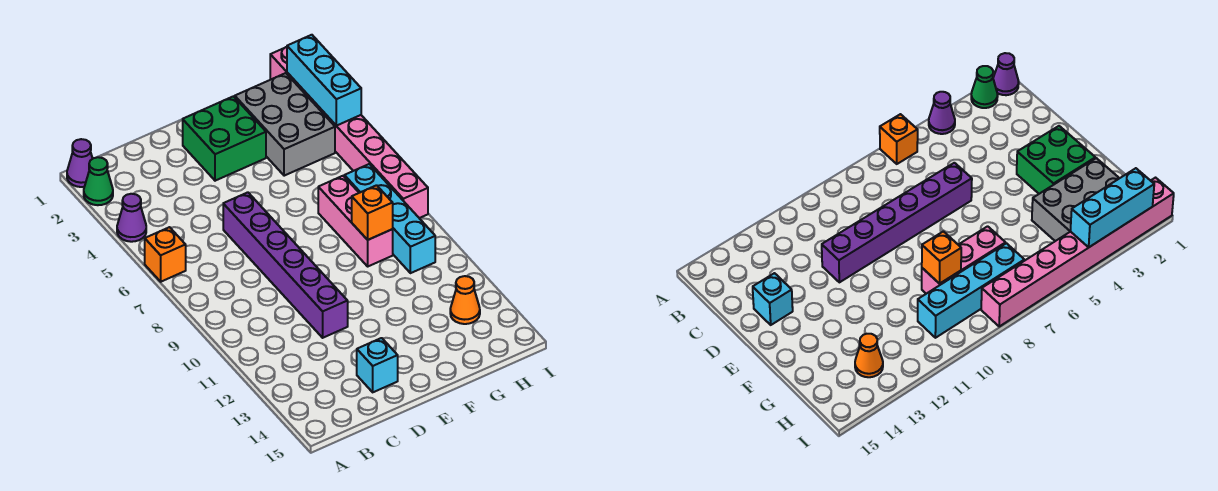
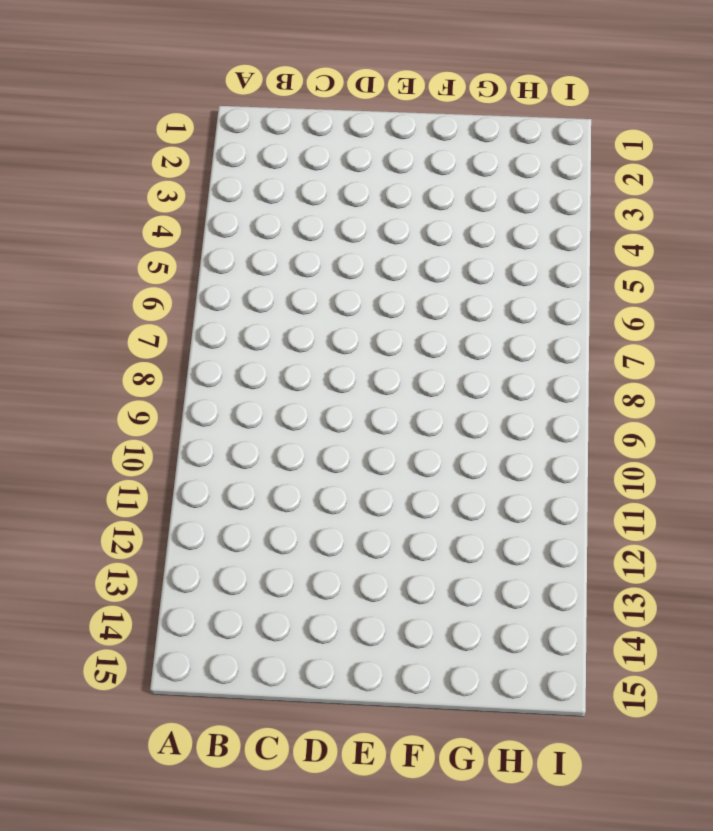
none -> purple 1x1 cone [67,139,93,187]
none -> green 1x1 cone [84,157,113,205]
none -> purple 1x1 cone [117,194,146,242]

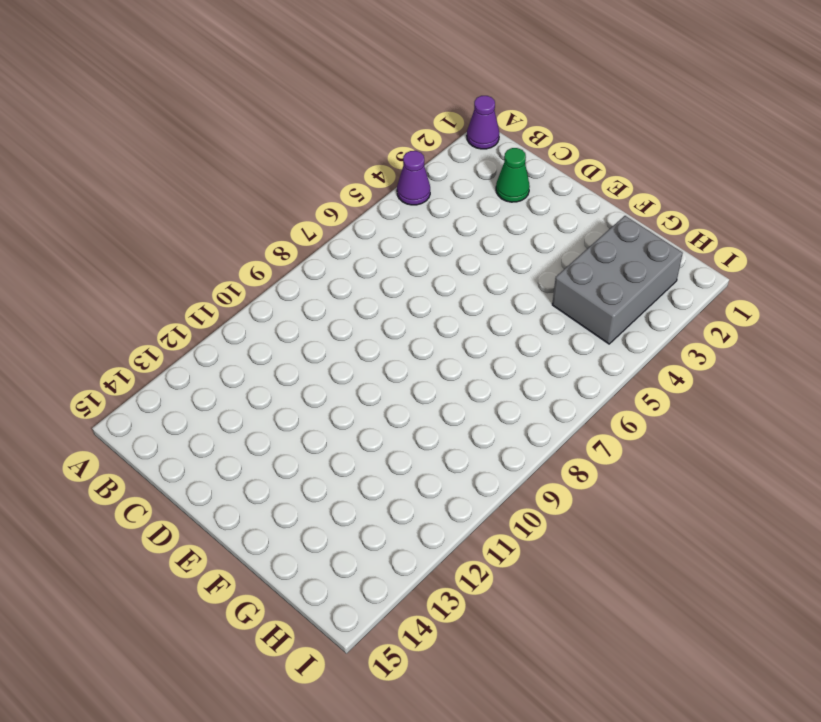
green 1x1 cone [496,148,530,202] -> green 1x1 cone moved to [84,157,113,205]
none -> orange 1x1 brick [145,227,186,282]
none -> purple 1x6 brick [223,192,348,338]
none -> cyan 1x1 brick [357,338,398,392]

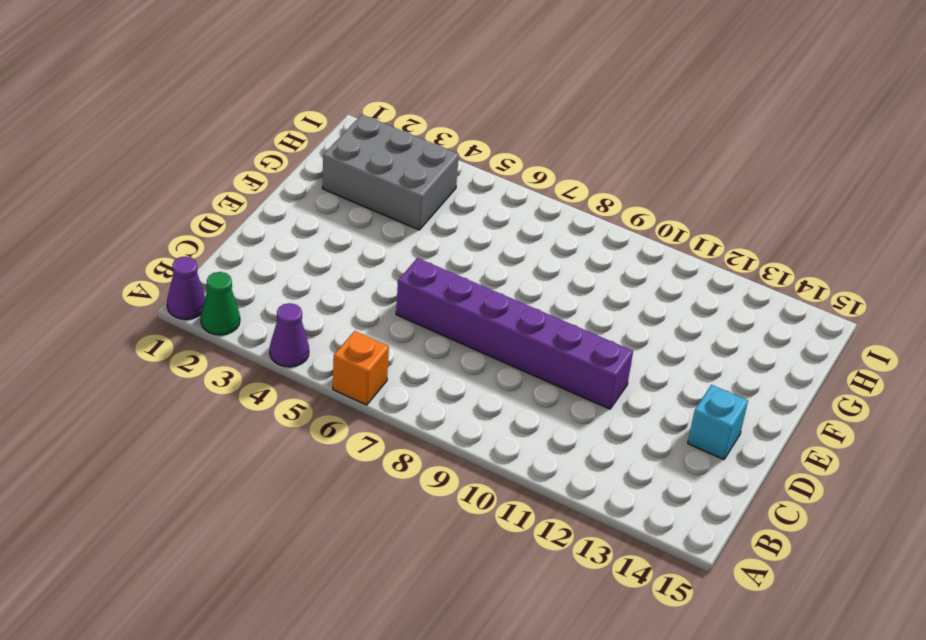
none -> green 2x2 brick [183,96,266,181]
none -> pink 1x3 brick [318,176,393,266]
none -> cyan 1x4 brick [344,164,435,273]

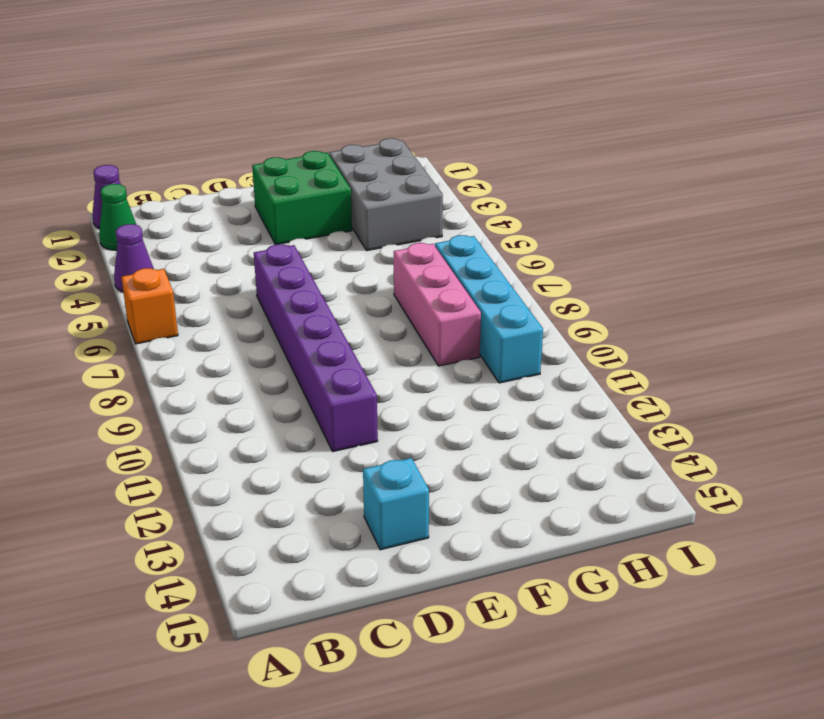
none -> orange 1x1 cone [450,276,480,324]
none -> pink 1x8 brick [270,47,428,218]
none -> orange 1x1 brick [352,185,393,240]

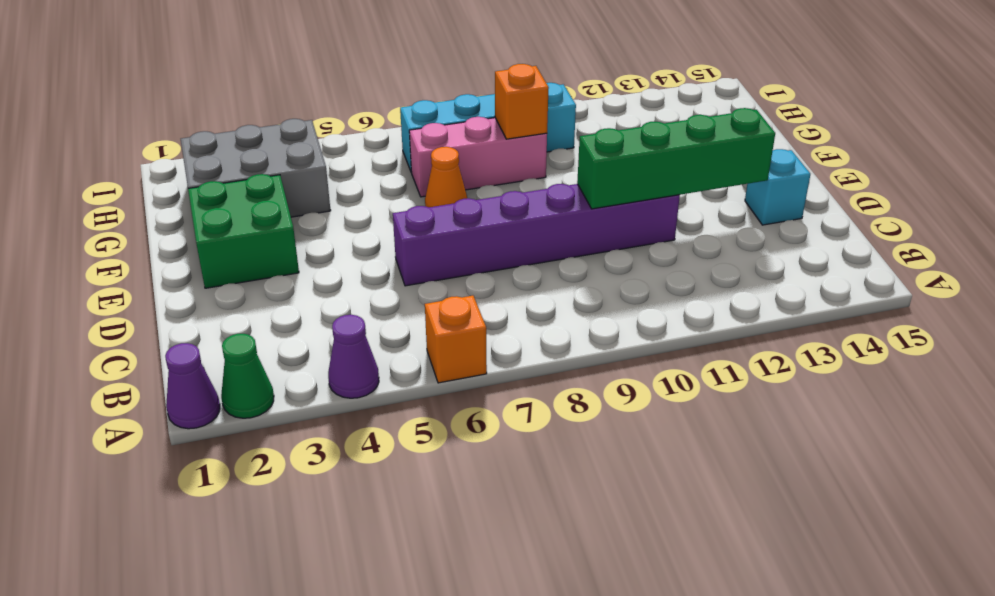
green 1x4 brick [577,108,775,209] -> none
orange 1x1 cone [425,147,467,207] -> orange 1x1 cone moved to [450,276,480,324]
none -> pink 1x8 brick [270,47,428,218]
none -> cyan 1x3 brick [287,35,361,126]

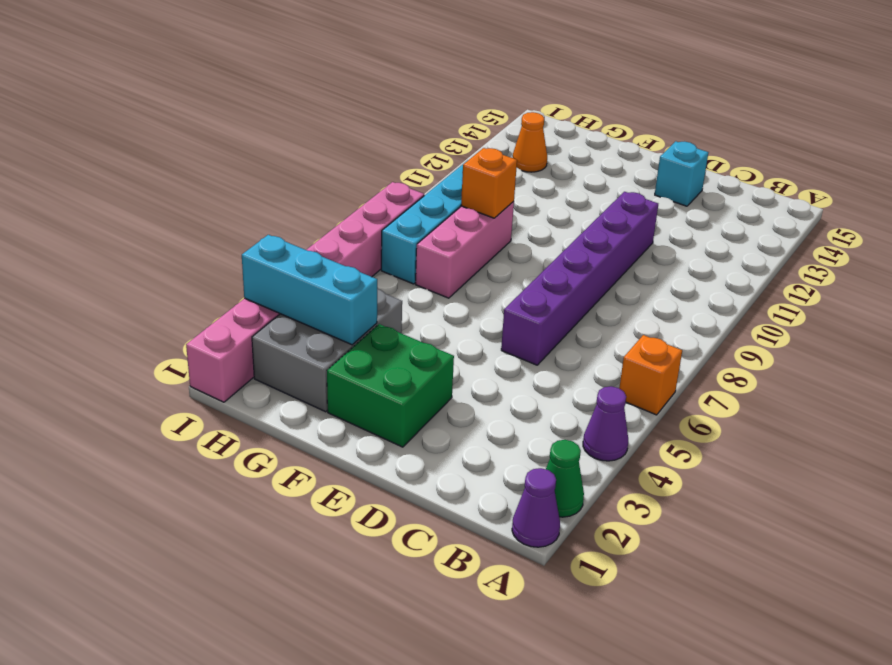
cyan 1x3 brick [242,235,377,345] -> cyan 1x3 brick turned to [287,35,361,126]

